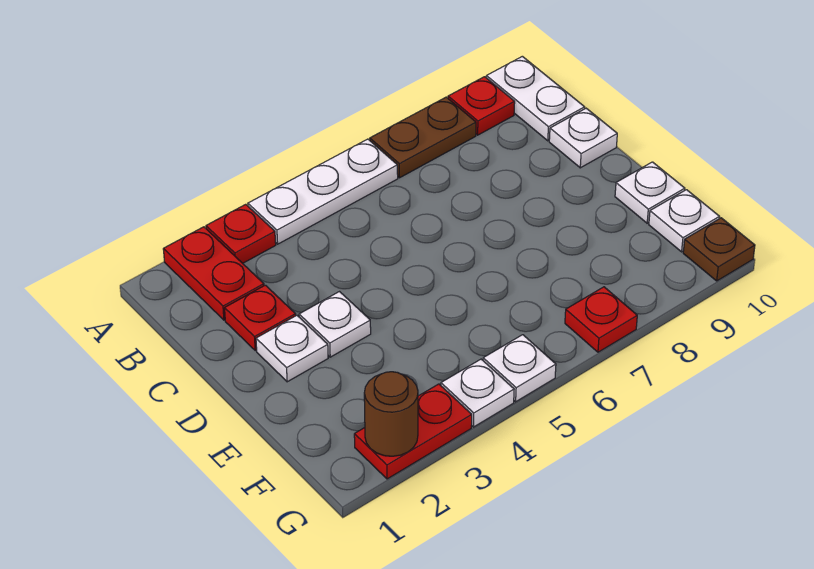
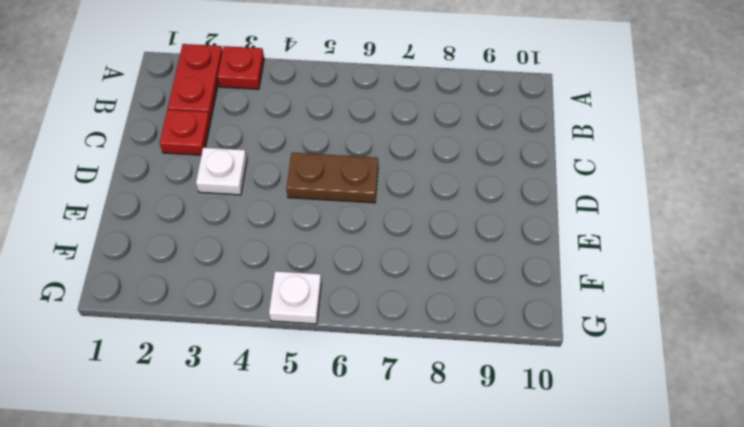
brown 1x2 plate [287,153,378,203] -> brown 1x2 plate moved to [370,97,476,178]
none -> white 1x3 plate [248,139,398,244]
none -> red 1x1 plate [448,77,515,135]
none -> white 1x2 plate [486,56,585,141]

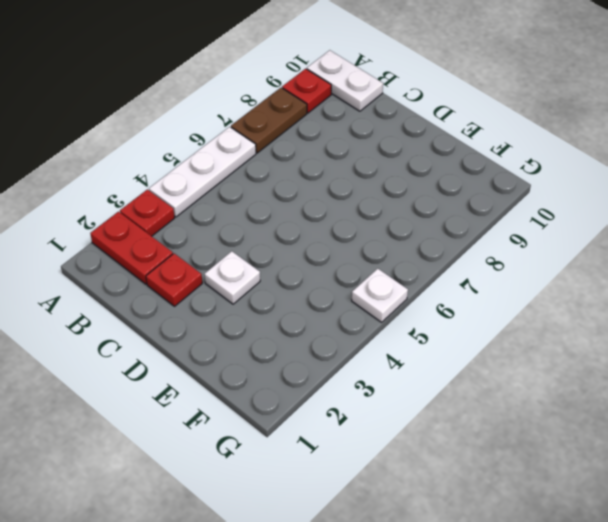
none -> white 1x1 plate [549,108,617,168]
none -> white 1x1 plate [256,315,328,382]
none -> white 1x1 plate [615,162,685,223]

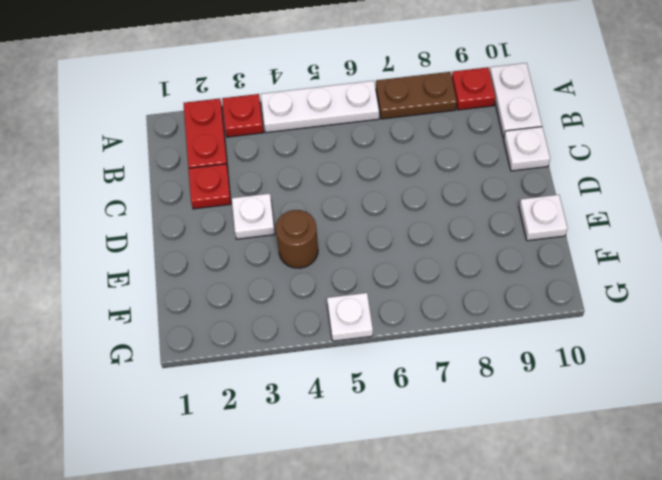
brown 1x1 round brick [276,210,318,268] -> brown 1x1 round brick moved to [364,372,418,456]
none -> white 1x1 plate [256,315,328,382]
none -> white 1x1 plate [649,190,719,252]
none -> red 1x2 plate [354,384,472,479]

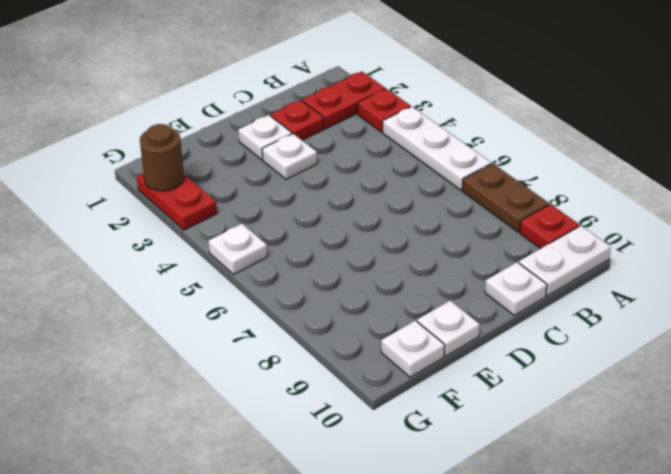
none -> white 1x1 plate [441,359,514,427]
none -> red 1x1 plate [565,287,637,352]
none -> brown 1x1 plate [683,218,755,281]

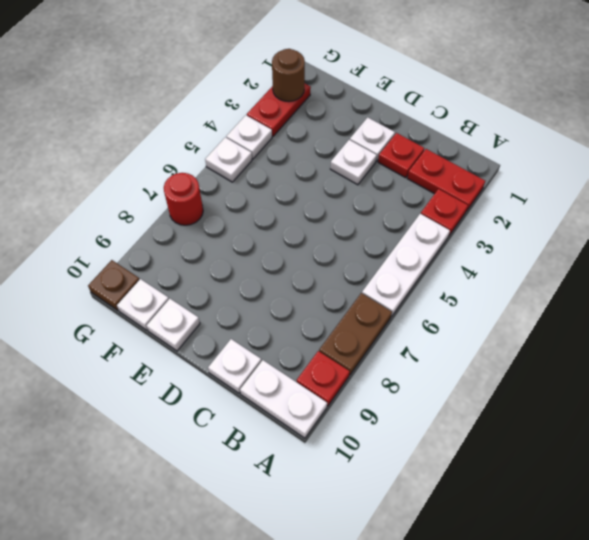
red 1x1 round brick [164,173,203,225] -> red 1x1 plate [565,287,637,352]

